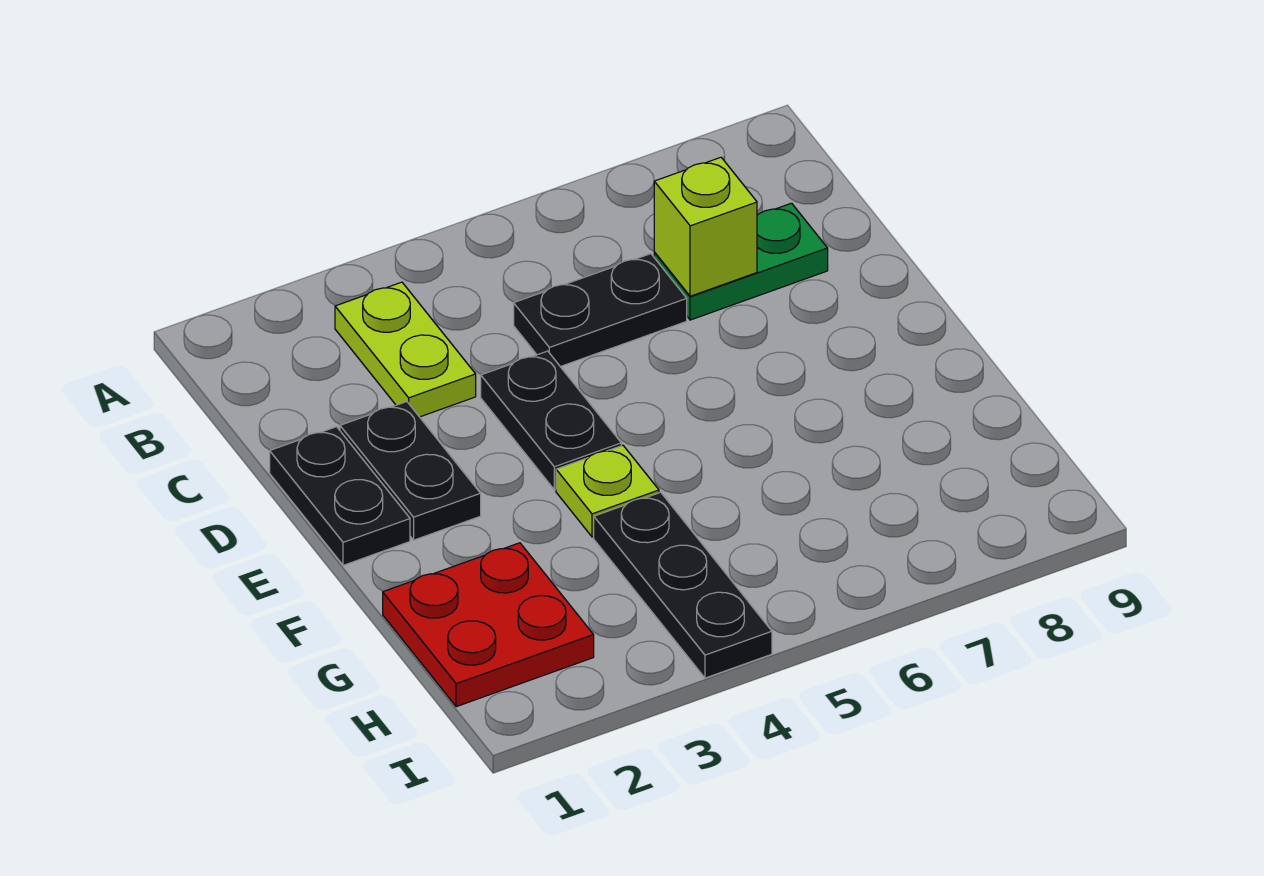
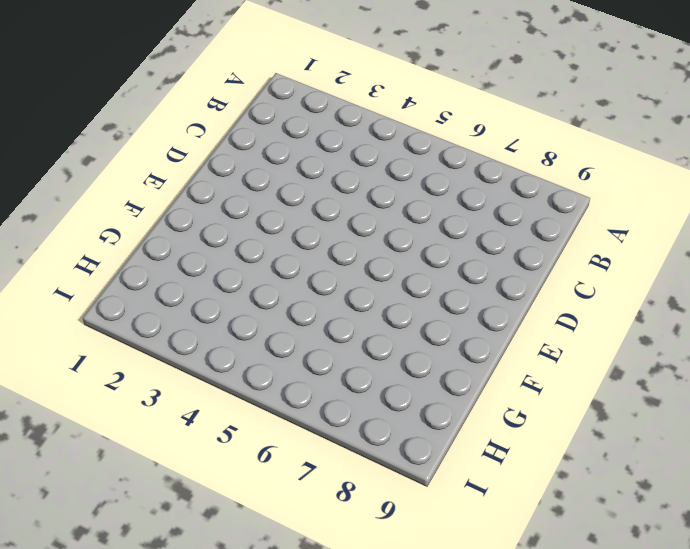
none -> lime 1x2 plate [335,282,476,417]
none -> black 1x2 plate [514,254,687,367]

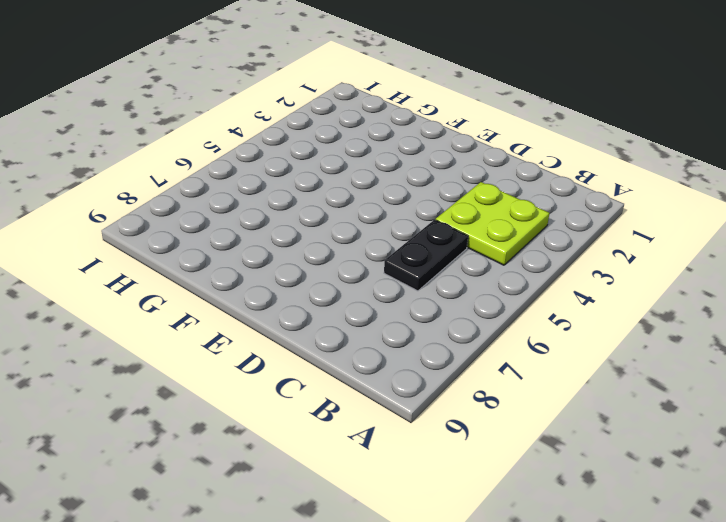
lime 2x2 plate [436,182,550,265] -> lime 1x2 plate [335,282,476,417]
none -> green 1x2 plate [654,203,828,320]
none -> black 1x2 plate [270,427,410,565]

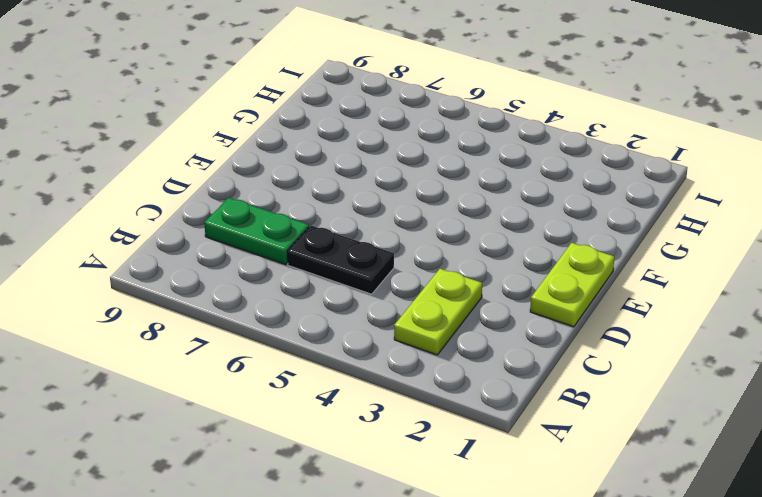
lime 1x2 plate [530,243,614,327] -> black 1x2 plate [270,427,410,565]
none -> black 1x2 plate [340,402,481,540]
none -> black 1x2 plate [481,351,621,490]

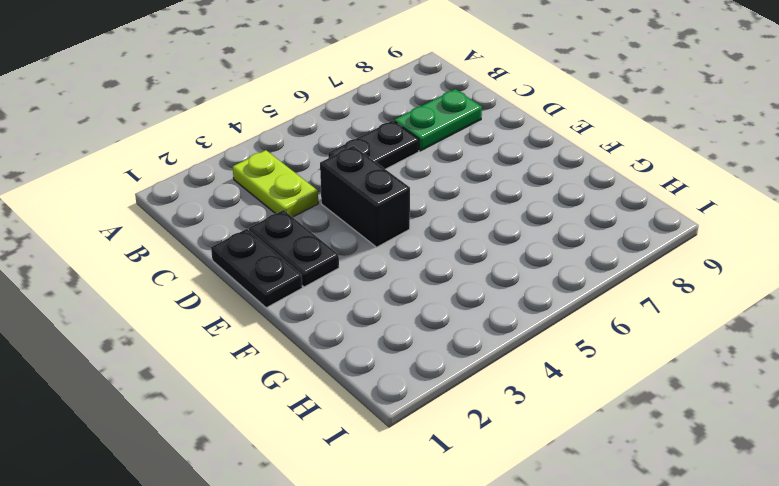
black 1x2 brick [320,146,410,247] -> black 1x2 plate [481,351,621,490]
none -> lime 1x1 plate [556,445,659,537]
none -> red 2x2 plate [383,543,594,707]

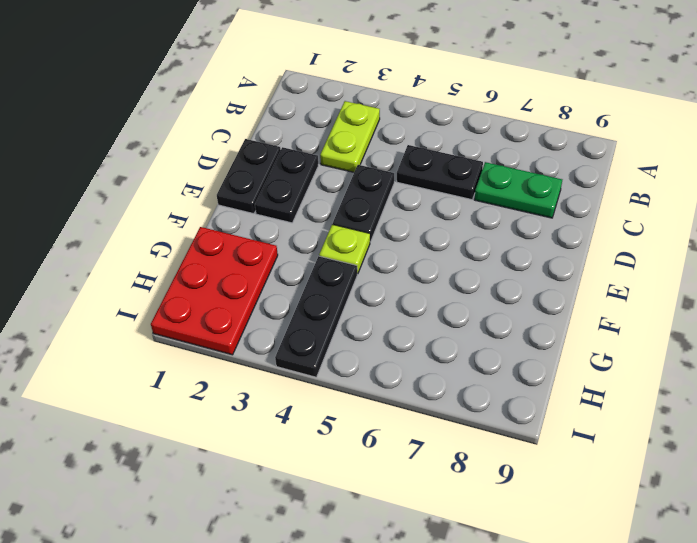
red 2x3 plate [151,227,278,355] -> red 2x2 plate [383,543,594,707]
none -> lime 1x1 brick [654,157,757,296]

